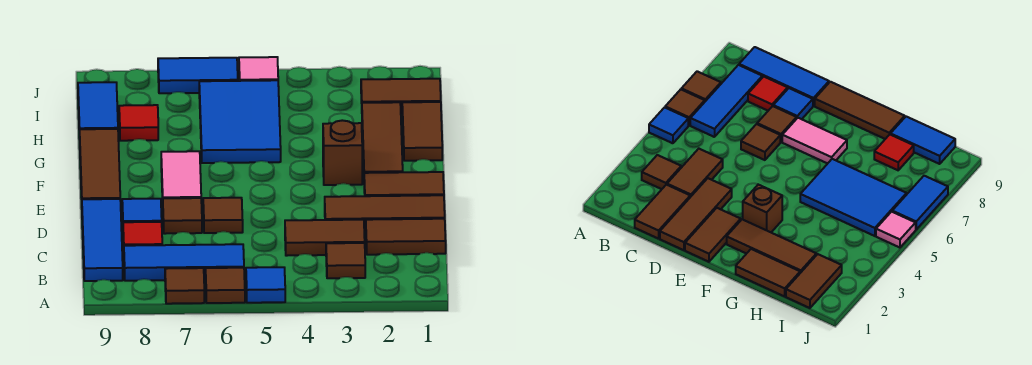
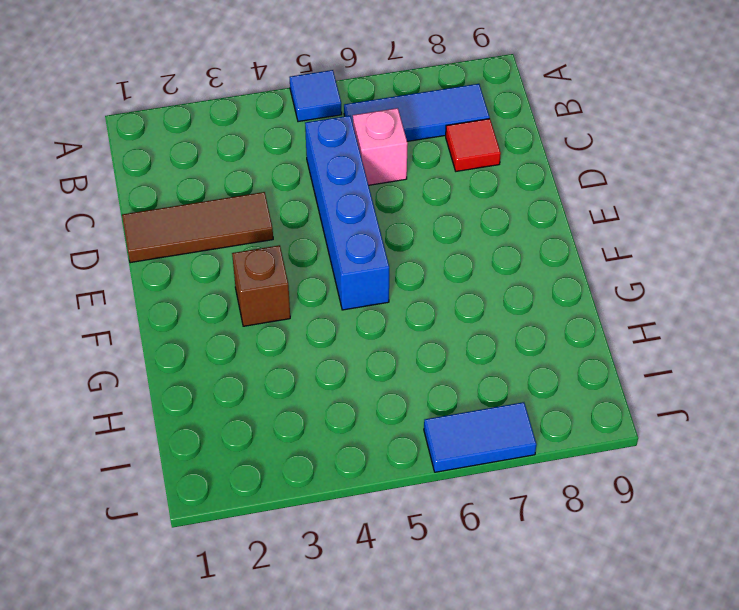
blue 1x4 brick [305,116,389,310] -> none
pink 1x1 brick [353,108,408,185] -> none
none -> brown 1x1 tile [206,268,245,303]
none -> brown 1x1 tile [165,268,204,304]
none -> brown 1x1 tile [326,243,365,278]

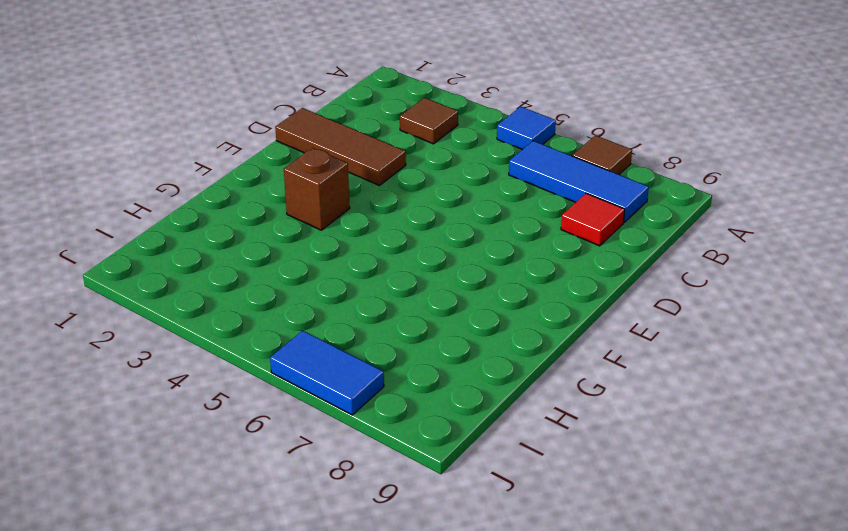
none -> brown 1x1 tile [206,268,245,303]
none -> blue 1x3 tile [82,199,123,281]
none -> brown 1x2 tile [366,219,446,255]

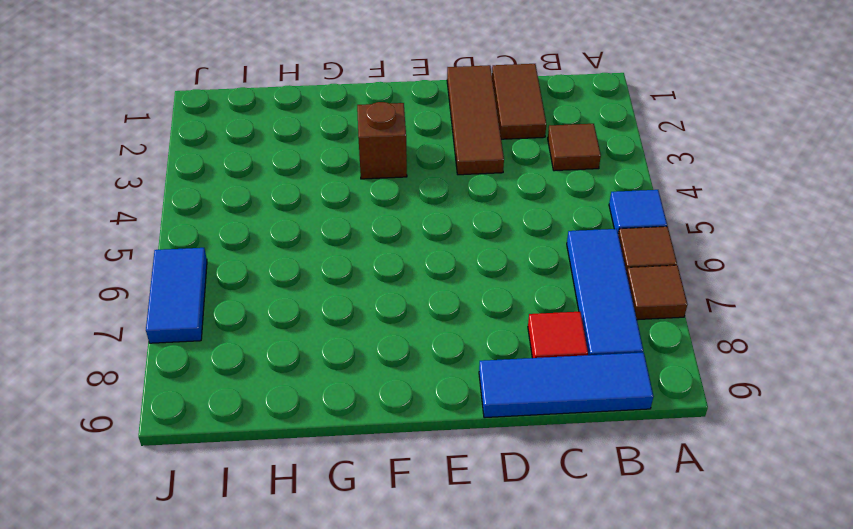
none -> brown 1x2 tile [285,220,365,256]
none -> brown 1x1 tile [203,198,243,233]
none -> brown 1x1 tile [163,198,202,234]

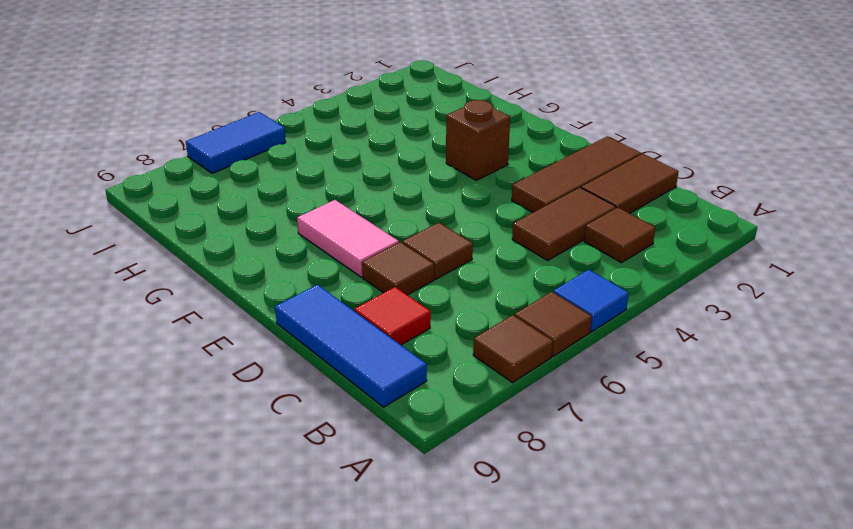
none -> blue 1x3 tile [124,244,244,281]
none -> blue 1x1 tile [122,199,162,222]
none -> brown 1x2 tile [364,172,444,196]

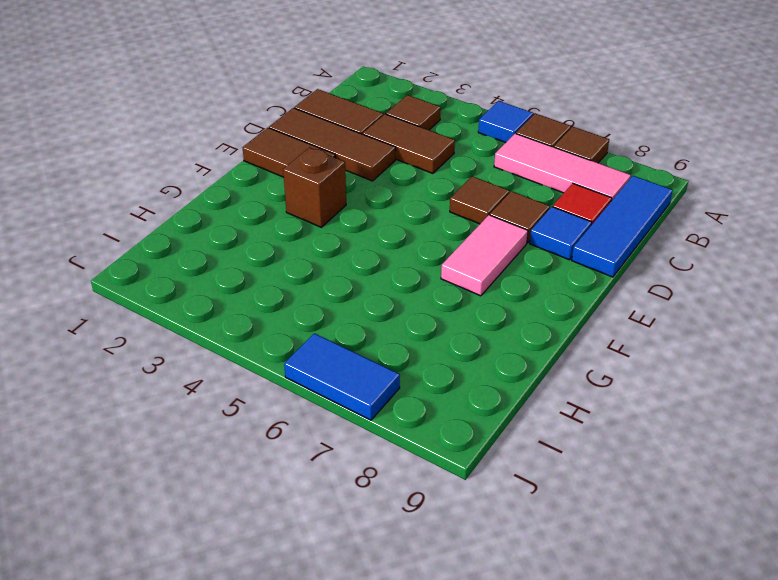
pink 1x3 tile [494,134,631,201] -> blue 1x3 tile [124,244,244,281]
none -> brown 1x3 tile [80,129,120,199]
none -> brown 1x3 tile [362,102,403,173]
none -> brown 1x2 tile [402,102,442,161]

